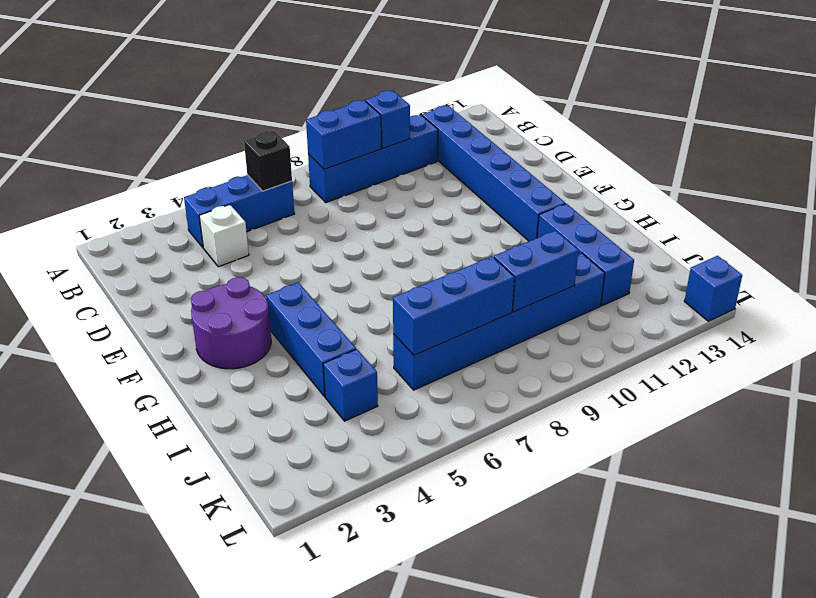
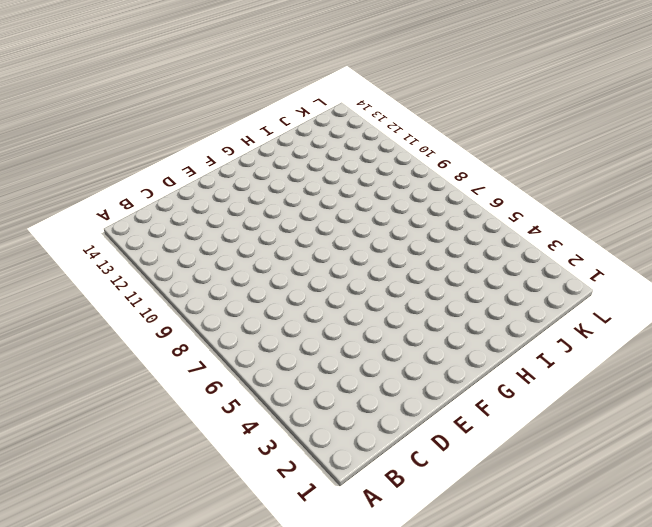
none -> blue 1x3 brick [184,175,294,247]
none -> blue 1x4 brick [308,115,438,202]
none -> blue 1x6 brick [422,105,565,241]

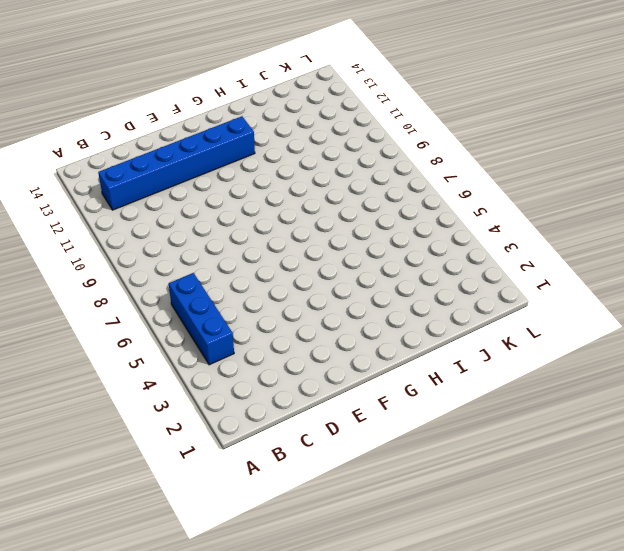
none -> blue 1x4 brick [308,115,438,202]
none -> white 1x1 brick [199,205,249,267]
none -> purple 2x2 round brick [191,277,271,369]

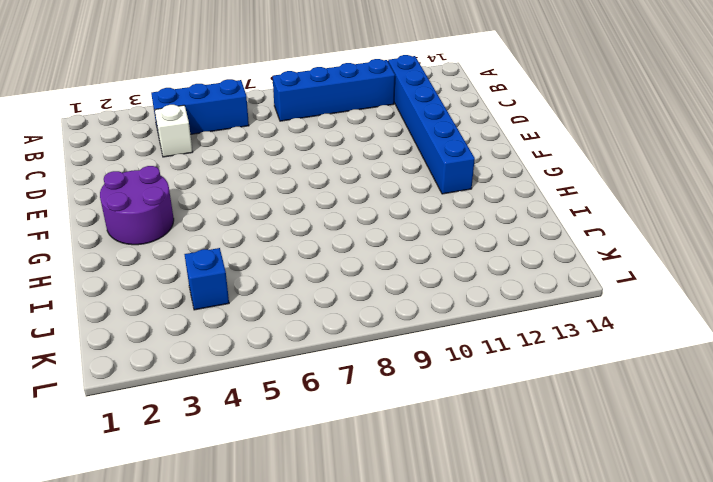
none -> blue 1x3 brick [266,282,356,396]
none -> blue 1x3 brick [537,204,634,306]
none -> blue 1x6 brick [393,253,605,390]

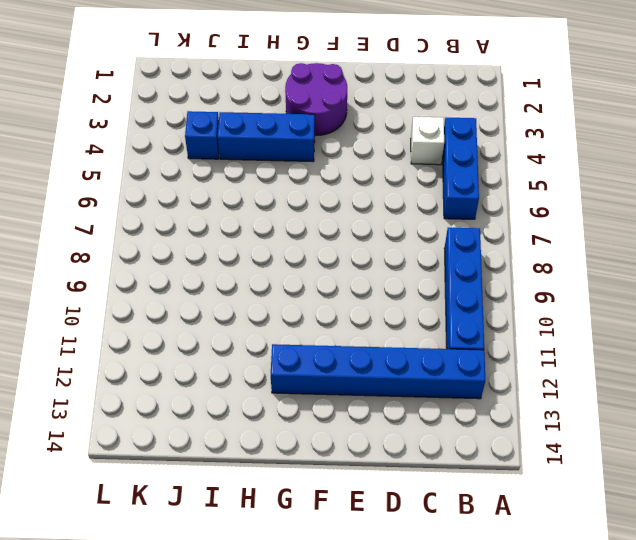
none -> blue 1x3 brick [537,204,634,306]
none -> blue 1x6 brick [393,253,605,390]
none -> blue 1x1 brick [684,256,742,321]

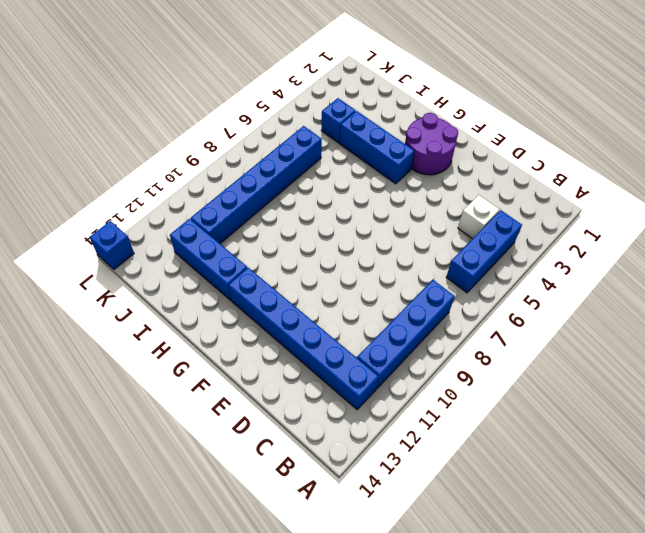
none -> black 1x1 brick [244,130,292,191]
none -> blue 1x2 brick [306,100,381,169]
none -> blue 1x1 brick [366,91,410,148]

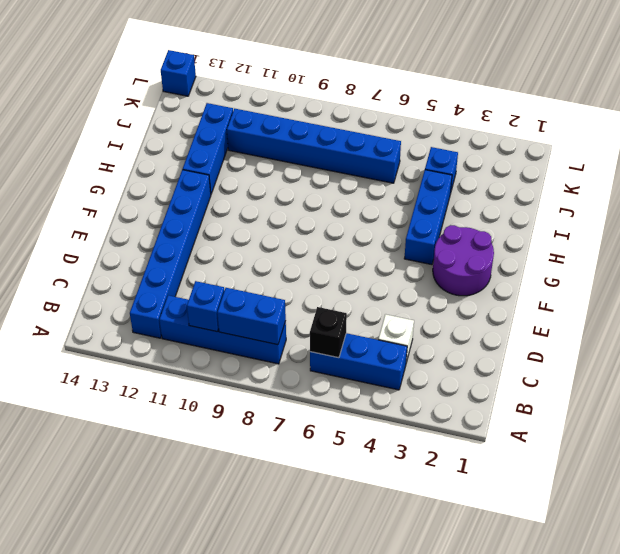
none -> blue 1x3 brick [393,256,515,355]
none -> blue 1x2 brick [494,230,579,312]

